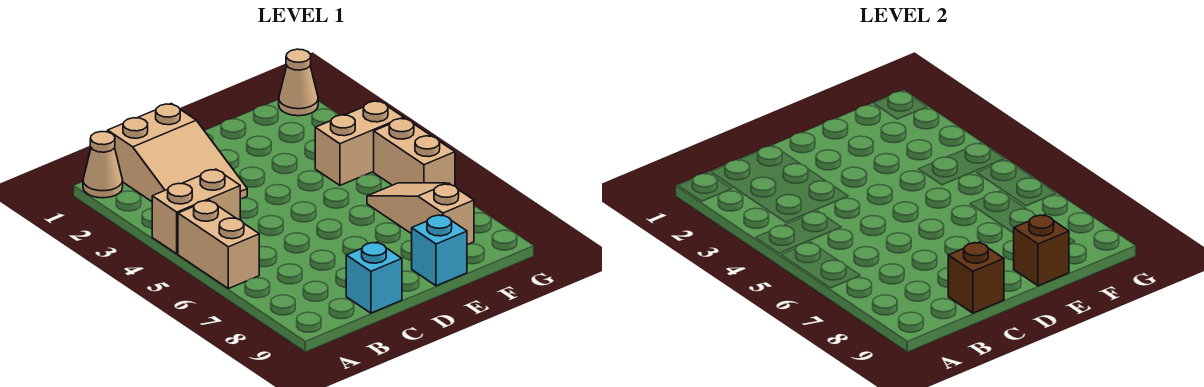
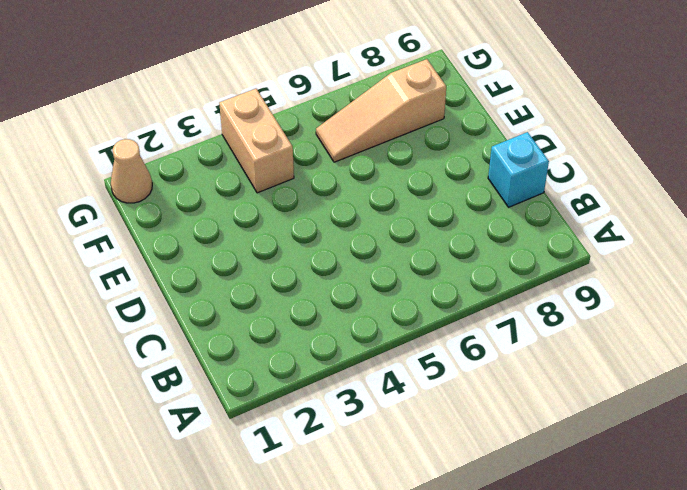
none -> tan 1x1 cone [83,132,123,198]
none -> tan 1x2 brick [152,169,240,254]
none -> tan 1x2 brick [178,200,259,289]

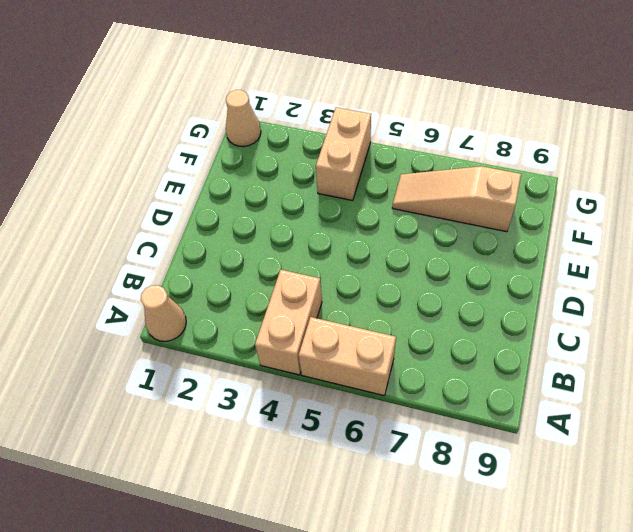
none -> tan 2x3 slope [108,104,247,201]
none -> cyan 1x1 brick [346,242,402,313]
none -> cyan 1x1 brick [412,215,467,286]

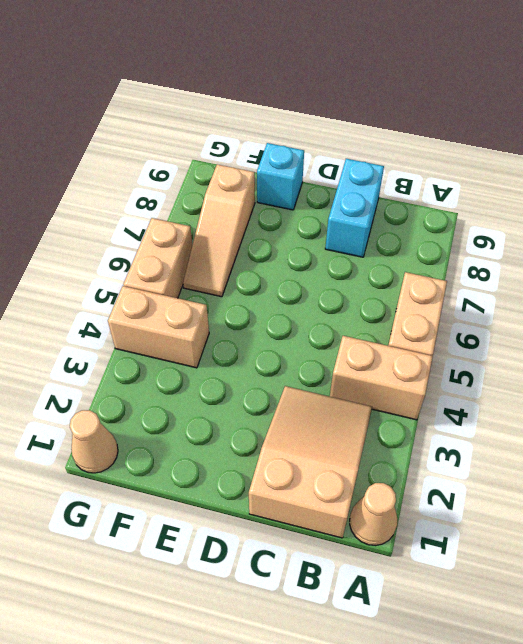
cyan 1x2 brick [325,159,384,257] -> cyan 1x1 brick [346,242,402,313]
none -> brown 1x1 brick [948,242,1004,313]
none -> brown 1x1 brick [1014,215,1069,286]

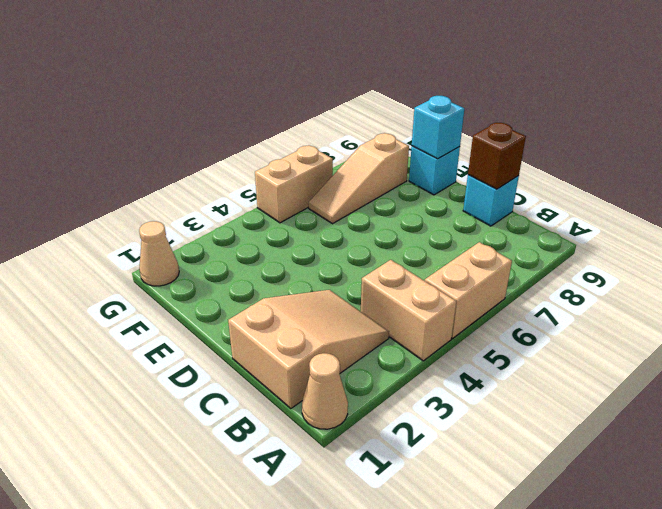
cyan 1x1 brick [412,96,464,159] -> brown 1x1 brick [1014,215,1069,286]
none -> tan 1x2 brick [315,101,404,185]

